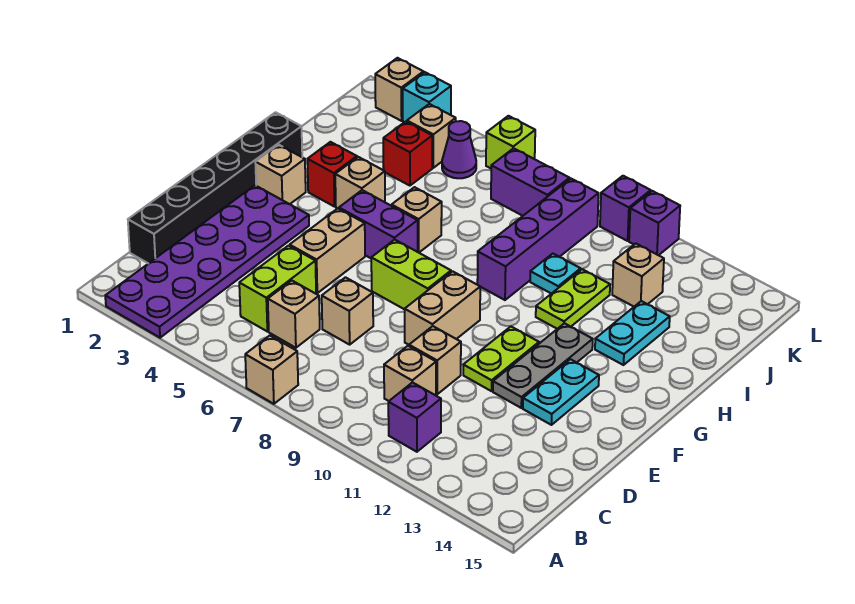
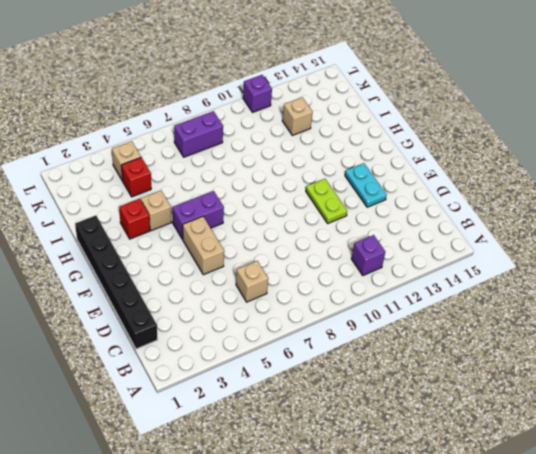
none -> purple 2x6 plate [105,185,309,338]
none -> tan 1x1 brick [245,336,298,404]
none -> lime 1x2 brick [239,246,316,331]
none -> tan 1x1 brick [384,346,436,401]

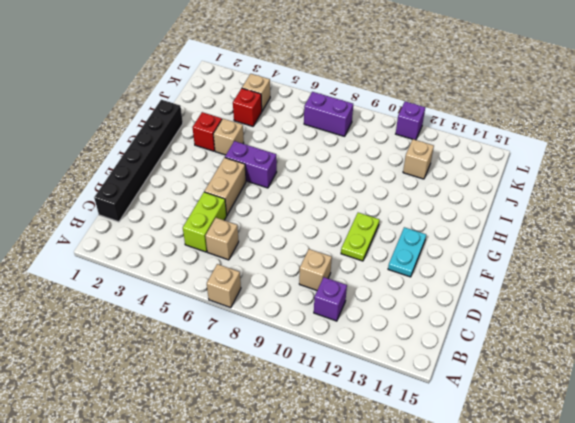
none -> purple 2x6 plate [105,185,309,338]
none -> tan 1x1 brick [322,277,373,345]
none -> tan 1x1 brick [409,326,461,394]
none -> tan 1x2 brick [405,271,480,345]

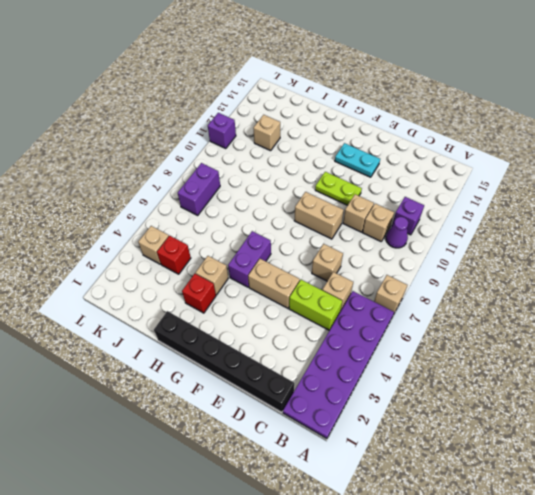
purple 2x6 plate [283,291,394,439] -> purple 2x6 plate turned to [105,185,309,338]
purple 1x1 cone [386,217,408,248] -> purple 1x1 cone moved to [442,121,476,178]
none -> grey 1x3 plate [493,323,593,408]
none -> lime 1x2 brick [371,240,451,309]
none -> tan 1x1 brick [255,145,306,204]
none -> tan 1x1 brick [392,187,442,252]

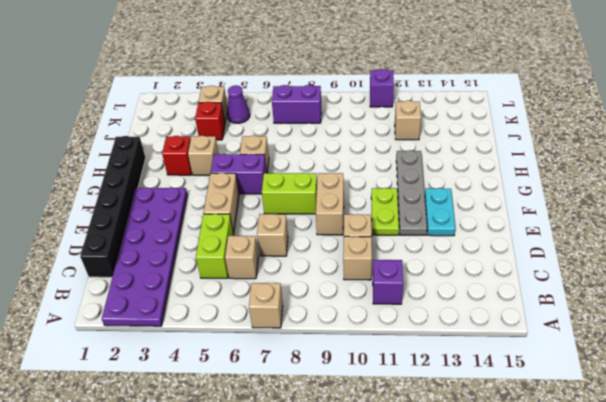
grey 1x4 plate [396,150,427,235] -> grey 1x3 plate [493,323,593,408]
none -> tan 1x1 brick [255,145,306,204]
none -> purple 1x4 brick [477,179,599,300]
none -> lime 1x2 plate [536,269,610,329]
none -> cyan 1x2 plate [595,301,670,365]

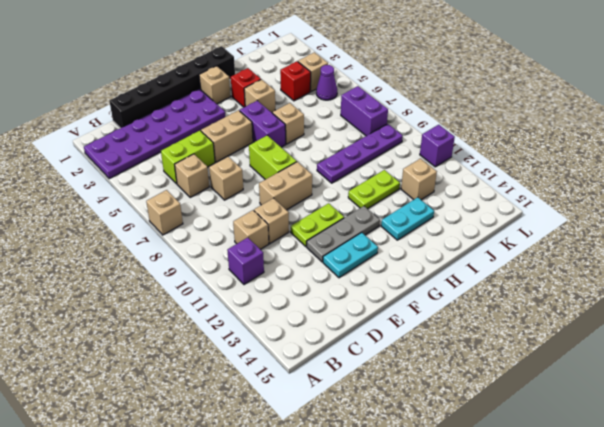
purple 1x4 plate [317,124,403,183] -> purple 1x4 brick [477,179,599,300]
none -> cyan 1x1 plate [530,254,581,294]
none -> tan 1x1 brick [375,58,424,121]
none -> cyan 1x1 brick [403,72,451,122]
none -> lime 1x1 brick [486,116,535,168]

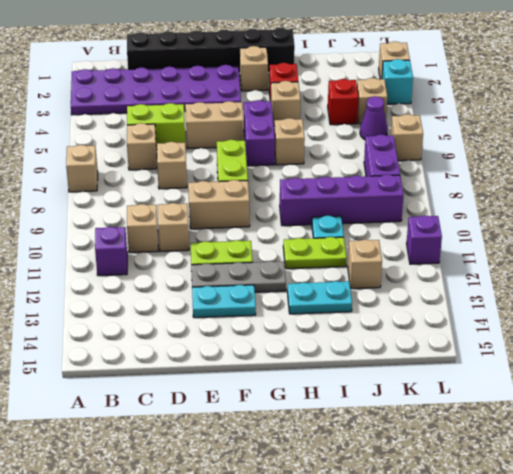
tan 1x1 brick [391,114,423,161] -> lime 1x1 brick [486,116,535,168]
none -> purple 1x1 brick [600,176,651,241]

